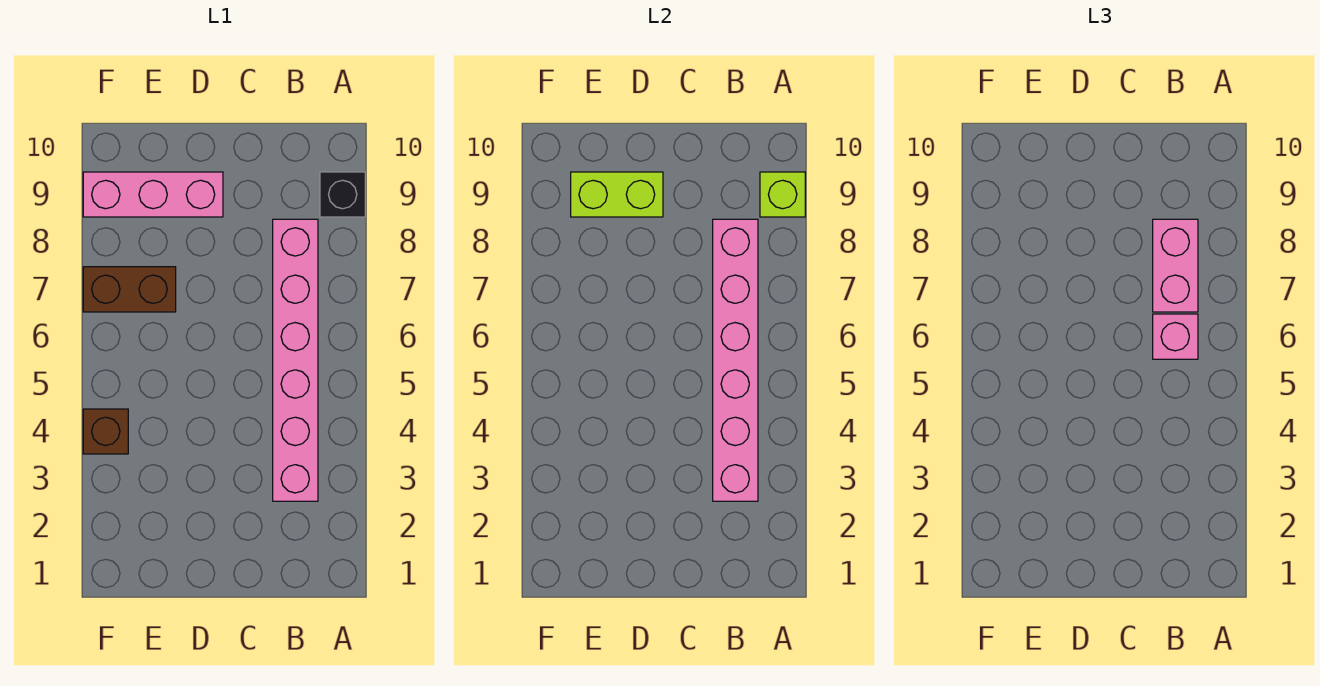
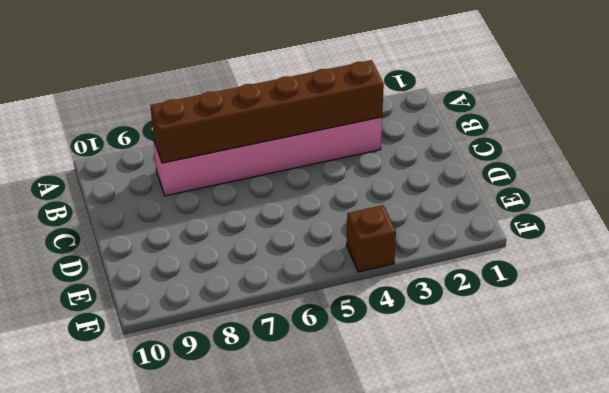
brown 1x6 brick [150,60,384,163] -> pink 1x6 brick [713,219,758,501]
none -> black 1x1 brick [320,172,365,217]
none -> pink 1x3 brick [83,172,223,217]

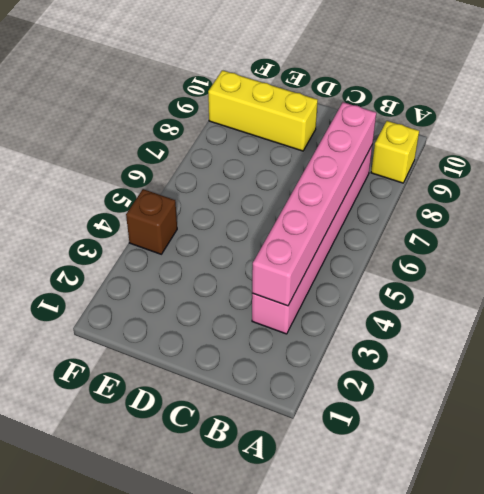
yellow 1x1 brick [371,121,419,183] -> black 1x1 brick [320,172,365,217]
yellow 1x3 brick [208,70,318,151] -> pink 1x3 brick [83,172,223,217]
none -> brown 1x2 brick [83,267,176,312]
none -> lime 1x1 brick [760,172,805,217]

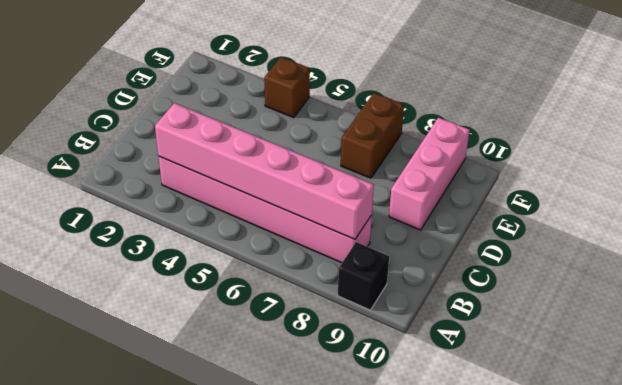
none -> lime 1x1 brick [760,172,805,217]
none -> lime 1x2 brick [571,172,663,217]

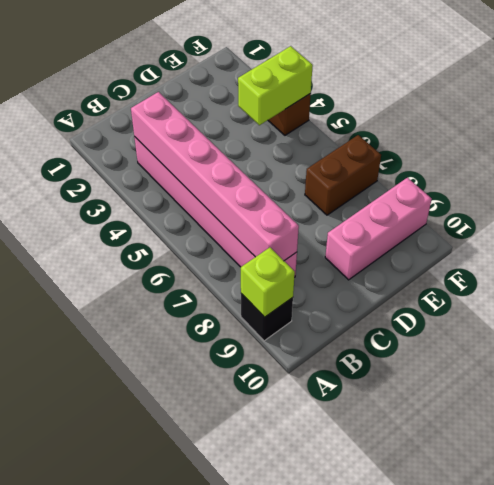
lime 1x2 brick [238,46,313,125] -> lime 1x2 brick moved to [571,172,663,217]
none -> pink 1x1 brick [1153,314,1198,359]
none -> pink 1x2 brick [1153,219,1198,312]

